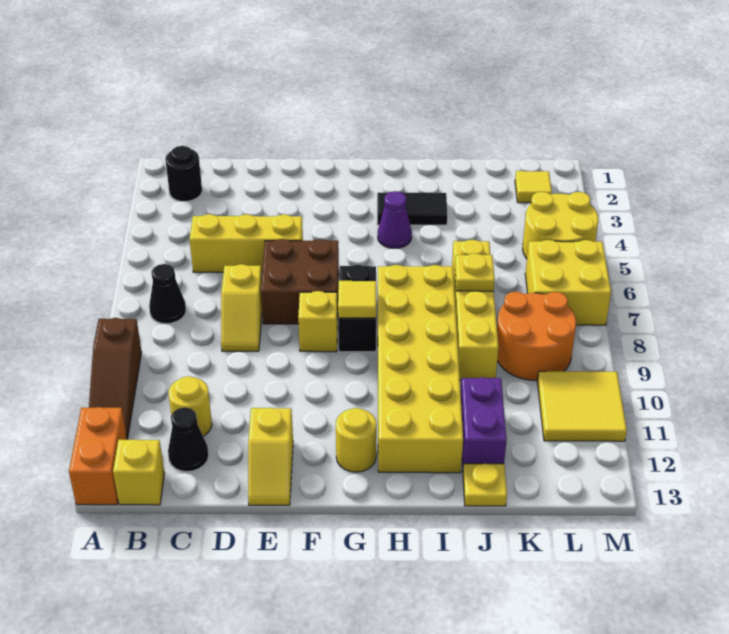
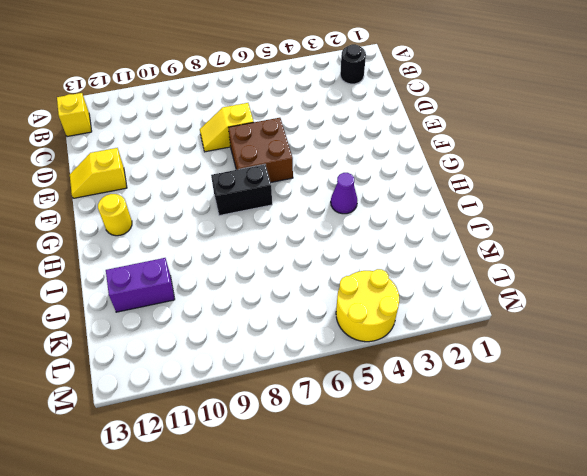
none -> brown 1x3 slope [89,318,142,439]
none -> orange 1x2 brick [69,407,127,505]
none -> black 1x1 cone [149,264,186,324]

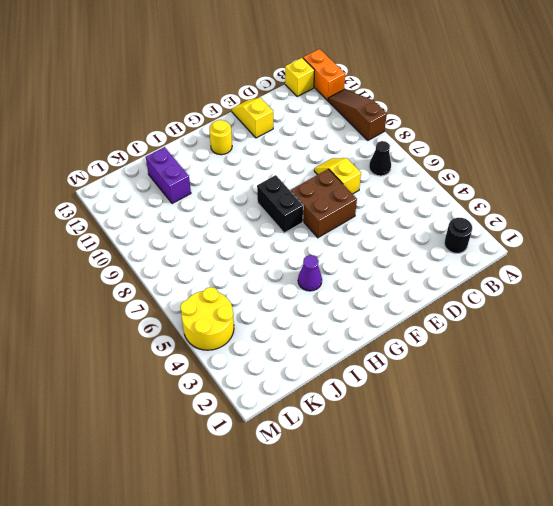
none -> yellow 1x3 brick [190,214,303,272]
none -> yellow 1x1 round brick [168,376,212,436]
none -> black 1x1 cone [168,407,209,472]

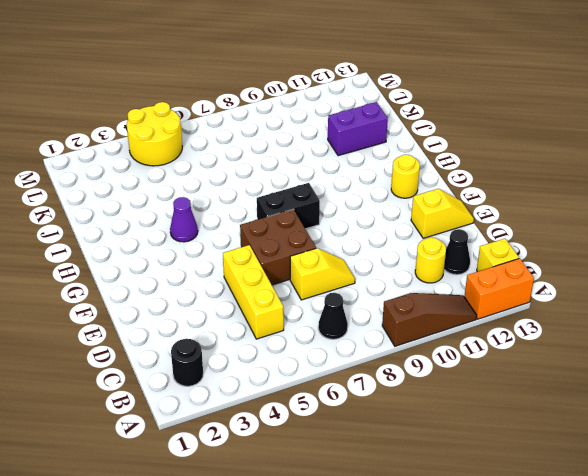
none -> yellow 1x1 brick [298,291,338,352]
none -> black 1x2 tile [377,193,447,225]
none -> yellow 2x6 brick [378,265,463,473]

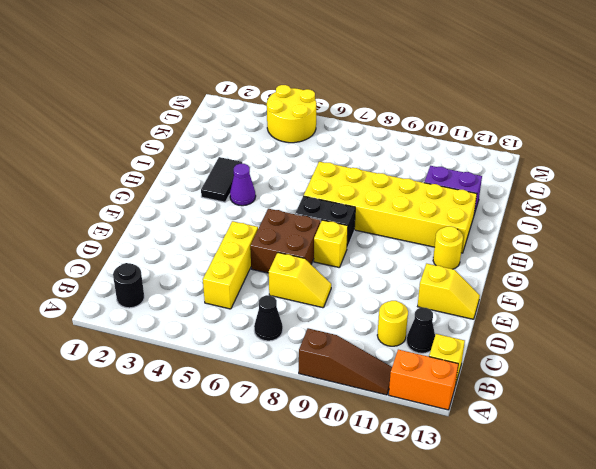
none -> yellow 1x4 brick [452,240,498,380]
none -> yellow 1x1 plate [463,464,507,506]
none -> orange 2x2 round brick [497,292,576,381]

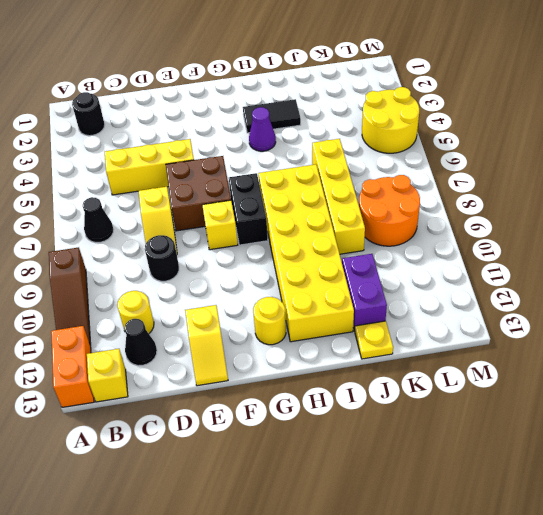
black 1x1 round brick [145,235,179,281] -> none
none -> yellow 1x1 tile [515,171,552,203]
none -> yellow 2x2 brick [525,240,611,325]
none -> yellow 2x2 tile [537,371,627,441]

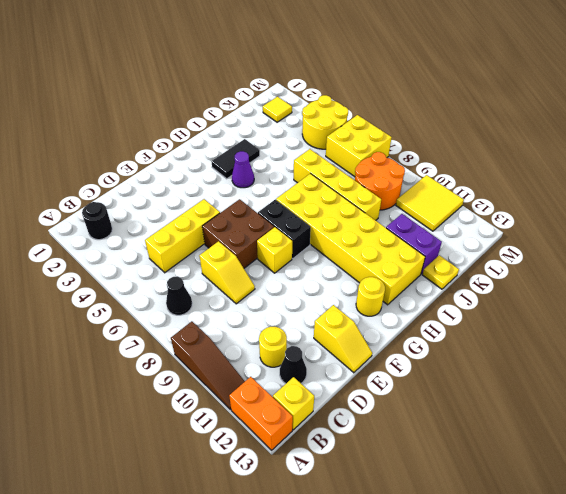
none -> yellow 1x1 tile [338,281,376,318]
none -> yellow 1x1 plate [455,253,495,291]

